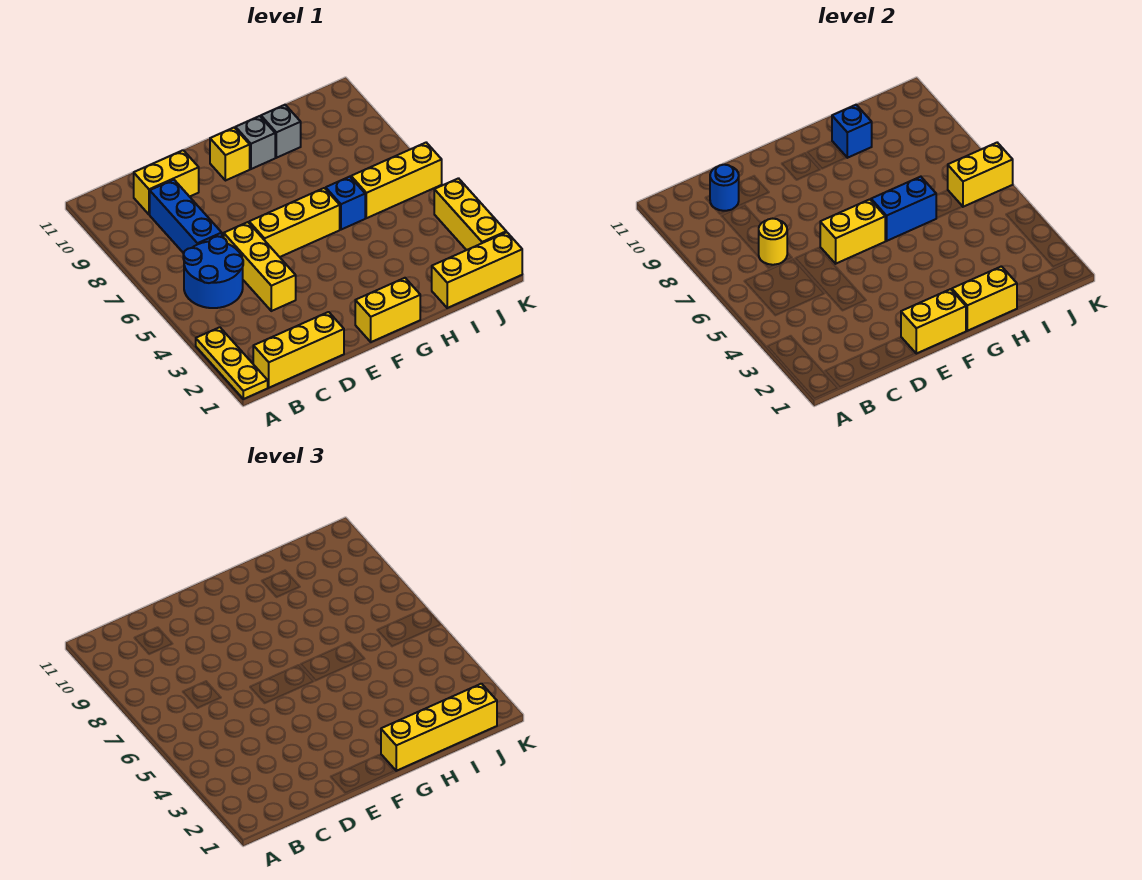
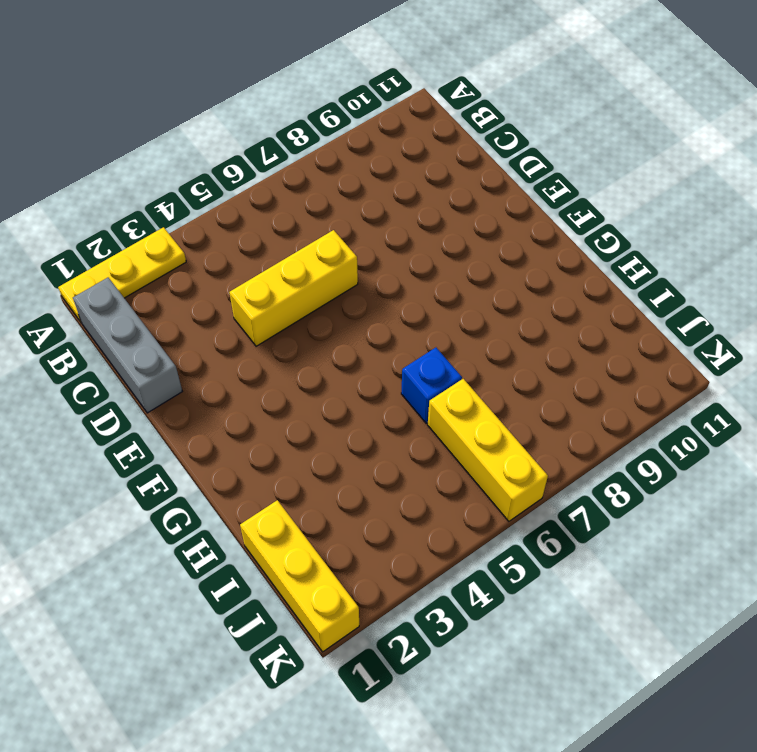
grey 1x3 brick [73,278,182,413] -> yellow 1x3 brick [253,312,344,388]
none -> blue 2x2 round brick [183,236,243,308]
none -> blue 1x3 brick [150,180,222,253]
none -> yellow 1x2 brick [134,150,199,215]

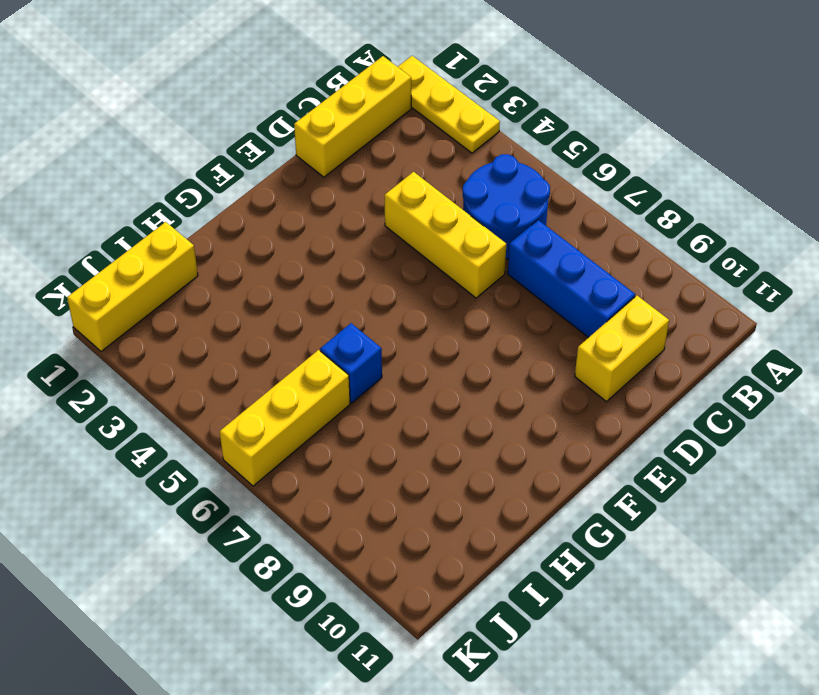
none -> yellow 1x3 brick [249,188,340,257]
none -> yellow 1x2 brick [355,278,420,342]
none -> yellow 1x1 brick [210,128,250,181]

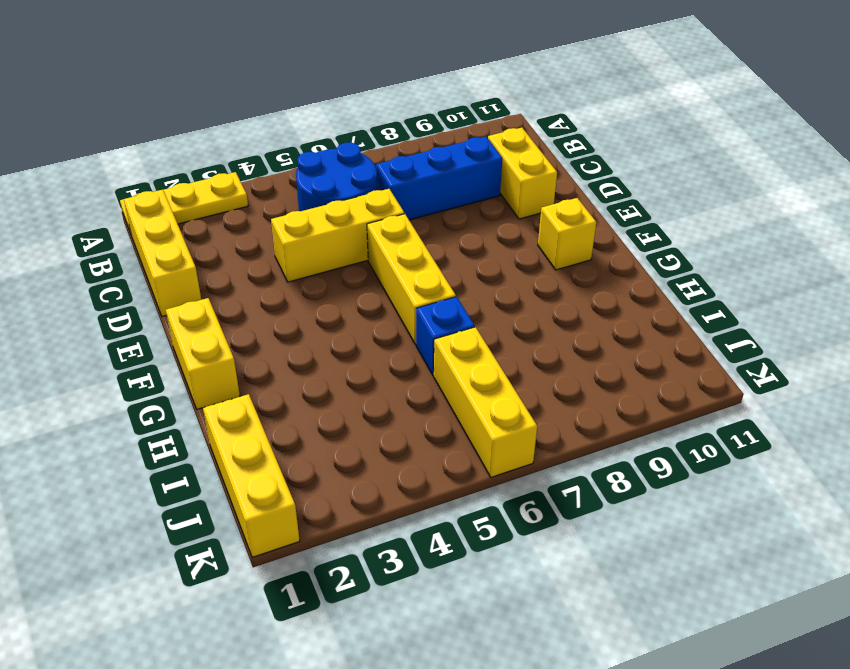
none -> grey 1x1 brick [236,116,275,169]
none -> grey 1x1 brick [261,105,301,158]
none -> yellow 1x3 brick [434,178,506,250]

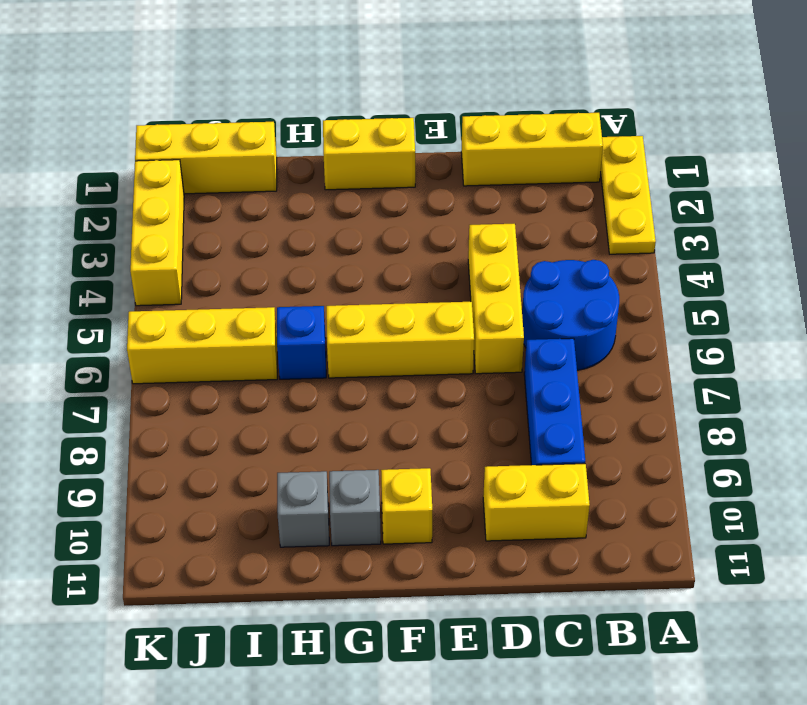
none -> yellow 1x1 round brick [759,219,787,265]
none -> blue 1x1 round brick [710,165,739,211]
none -> yellow 1x2 brick [901,289,966,354]

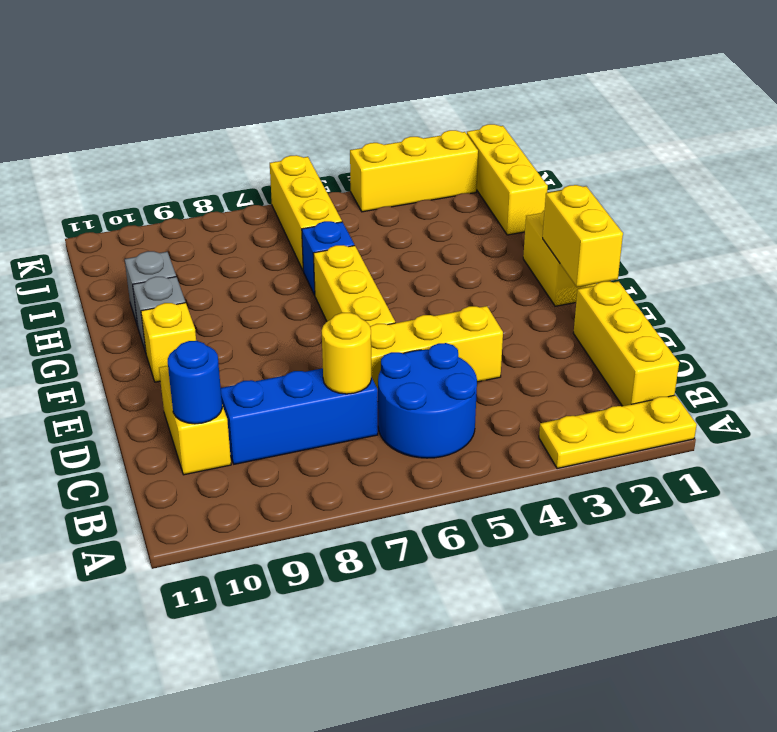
none -> yellow 1x2 brick [820,199,885,264]
none -> yellow 1x2 brick [952,266,1017,331]
none -> blue 1x2 brick [871,177,936,241]

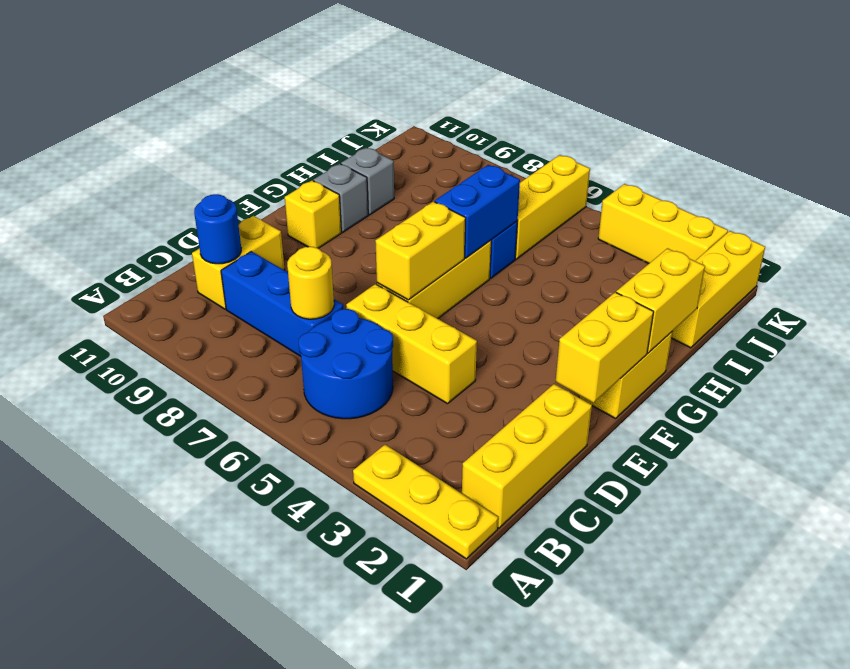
none -> blue 1x1 brick [832,105,872,158]
none -> yellow 1x2 brick [948,143,1013,207]
none -> yellow 1x4 brick [381,684,497,771]

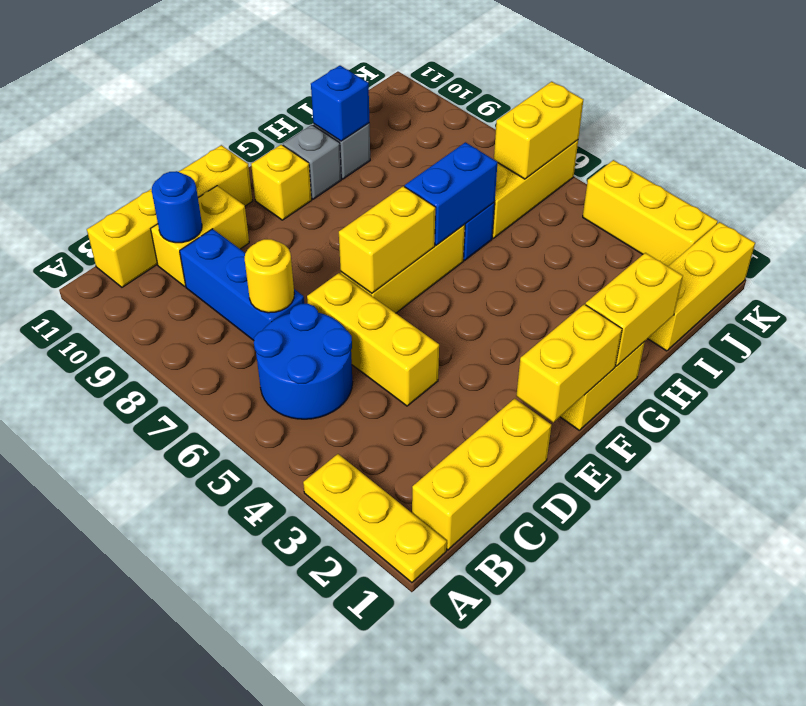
yellow 1x4 brick [87,145,252,287] -> yellow 1x4 brick moved to [381,684,497,771]

